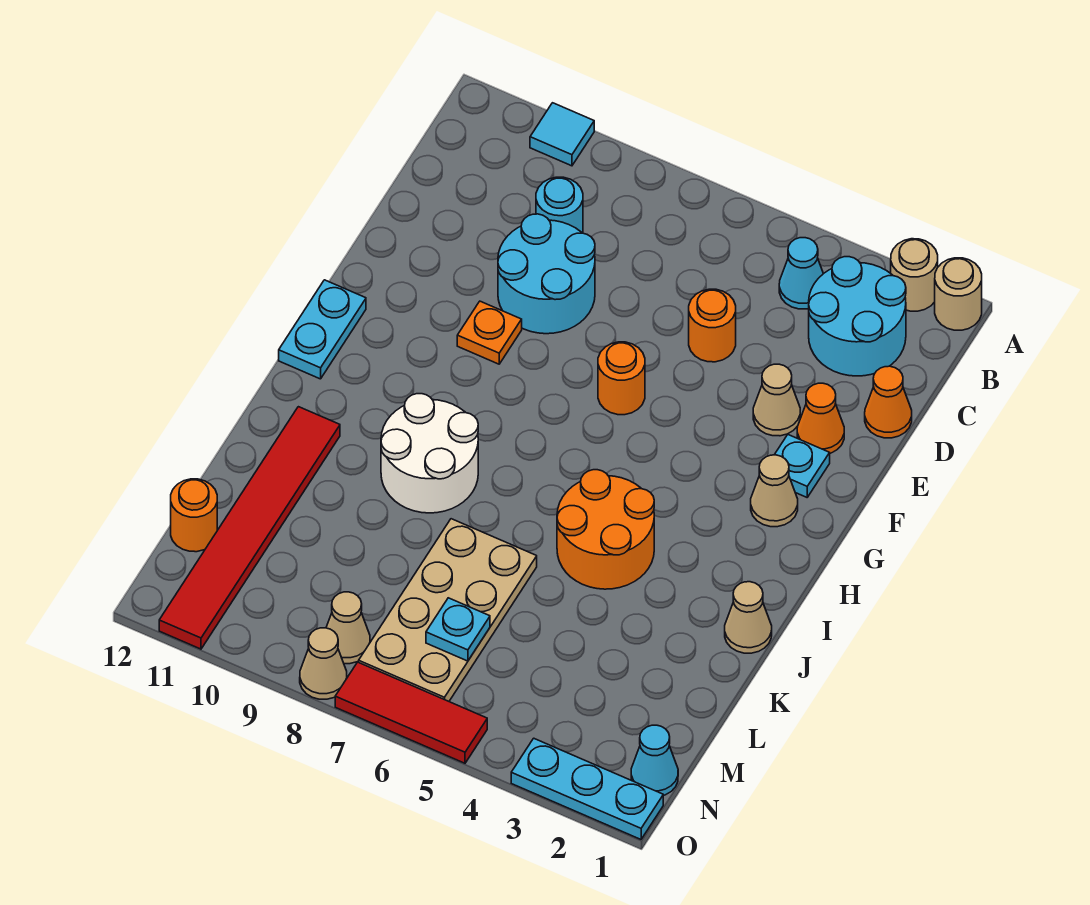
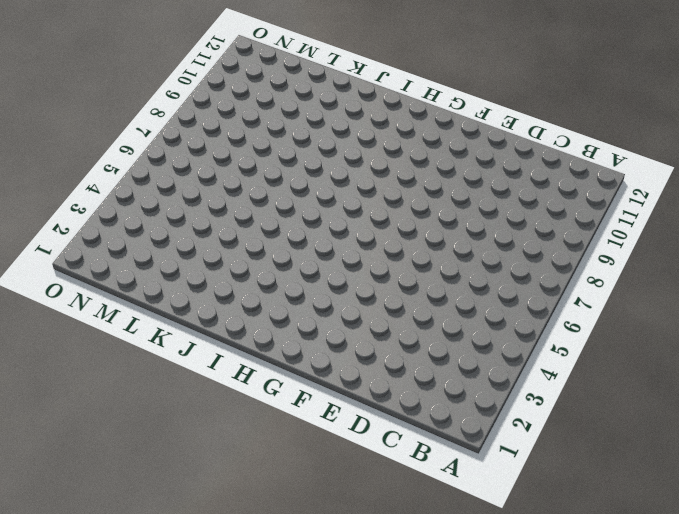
none -> tan 1x1 round brick [935,258,982,330]
none -> tan 1x1 round brick [891,239,938,311]
none -> cyan 1x1 tile [530,103,594,166]

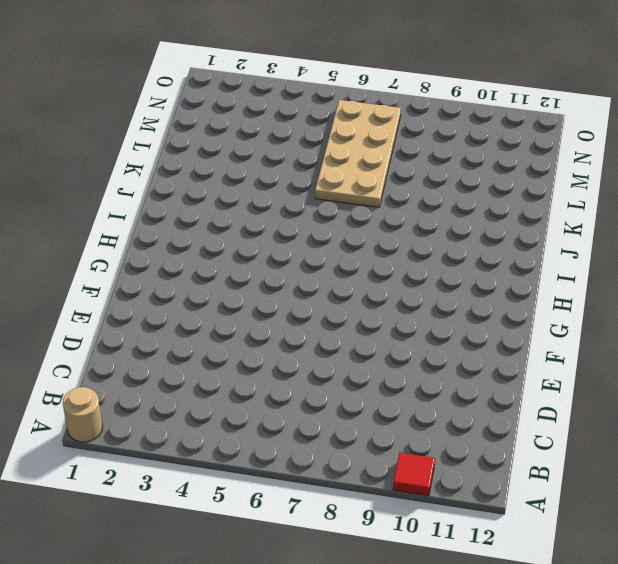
red 1x1 tile [393,453,435,496] -> cyan 1x1 tile [530,103,594,166]
none -> tan 1x1 round brick [891,239,938,311]
none -> cyan 2x2 round brick [809,257,906,376]
none -> cyan 1x1 cone [779,238,823,309]

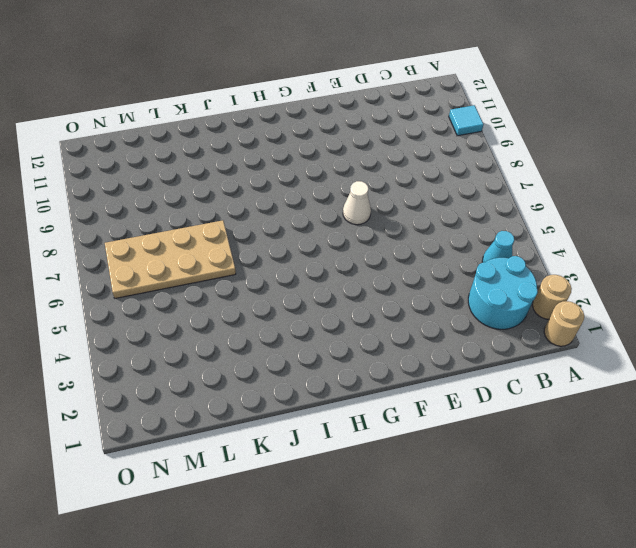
white 1x1 cone [343,181,371,225] -> none
none -> cyan 1x1 round brick [536,177,583,233]
none -> orange 1x1 cone [865,366,912,438]
none -> orange 1x1 round brick [689,289,736,362]

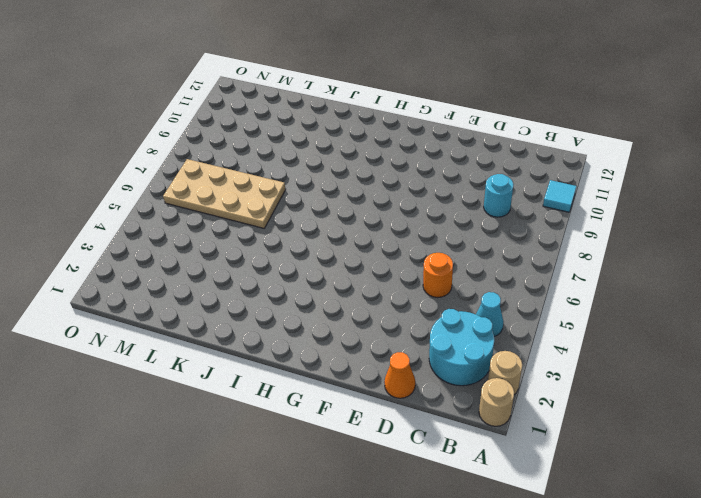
none -> cyan 2x2 round brick [498,214,595,334]
none -> orange 1x1 cone [797,383,844,453]
none -> tan 1x1 cone [753,364,800,436]

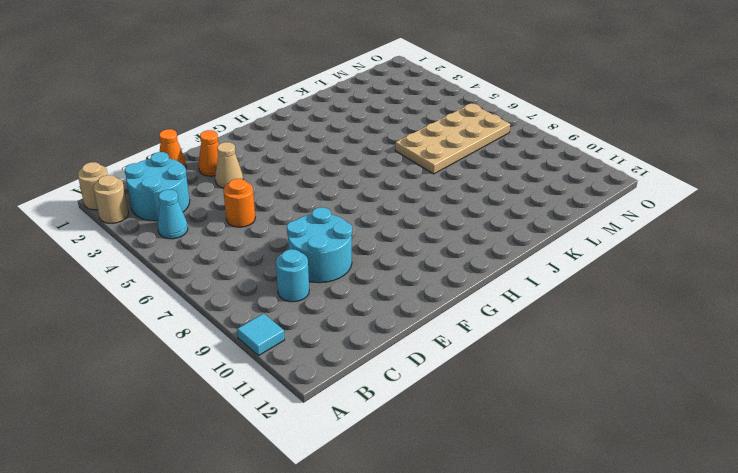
none -> cyan 1x1 plate [775,435,830,497]
none -> orange 1x1 round brick [598,342,645,415]
none -> orange 1x1 plate [457,301,522,364]

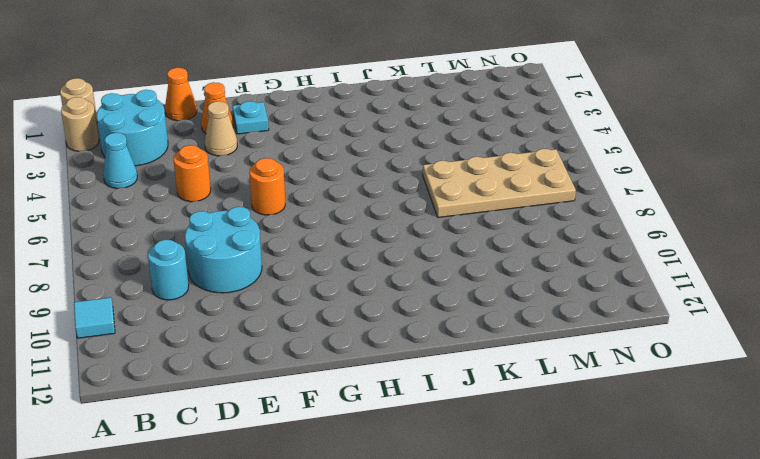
none -> orange 1x1 plate [457,301,522,364]
none -> tan 1x1 cone [751,455,798,527]
none -> cyan 1x2 plate [279,280,366,379]

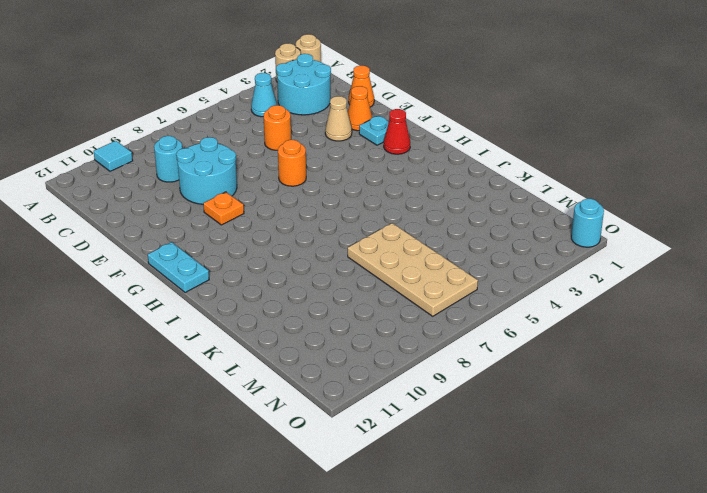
red 1x1 cone [384,109,410,154] -> tan 1x1 cone [751,455,798,527]
cyan 1x1 round brick [571,199,604,247] -> cyan 1x3 plate [511,738,663,839]
none -> orange 2x2 round brick [557,470,654,589]
none -> white 2x2 round brick [381,394,478,513]
none -> tan 1x1 cone [725,582,772,653]

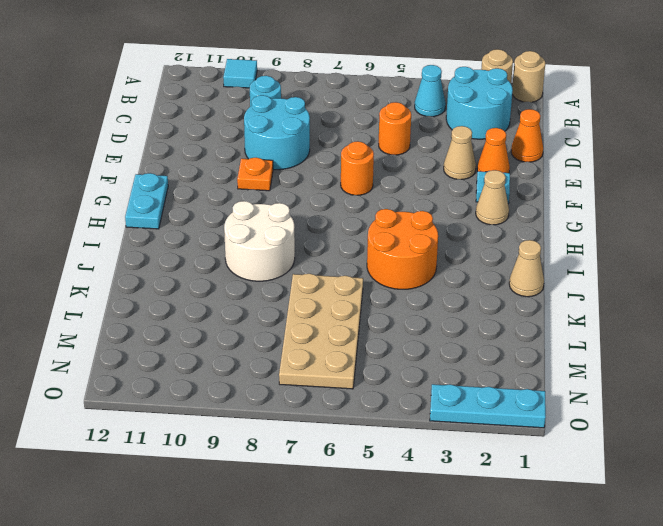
none -> red 1x6 tile [159,407,340,649]
none -> orange 1x1 round brick [171,479,217,552]
none -> cyan 1x1 cone [631,725,678,795]

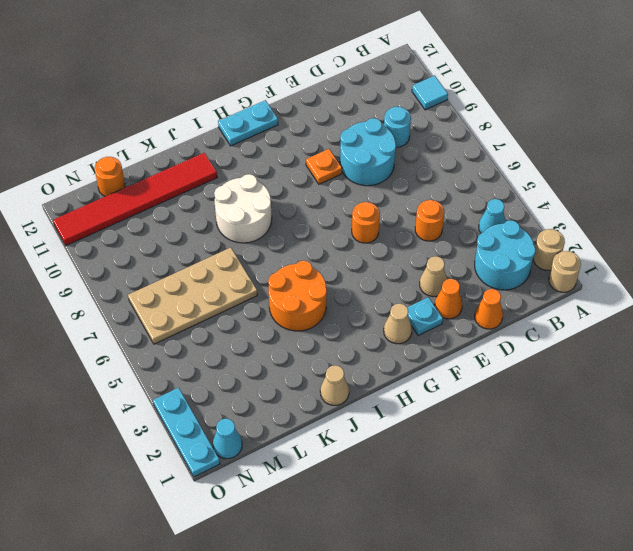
none -> tan 1x1 cone [326,592,370,664]
none -> red 1x3 tile [335,662,487,763]
none -> tan 1x1 cone [300,628,347,699]

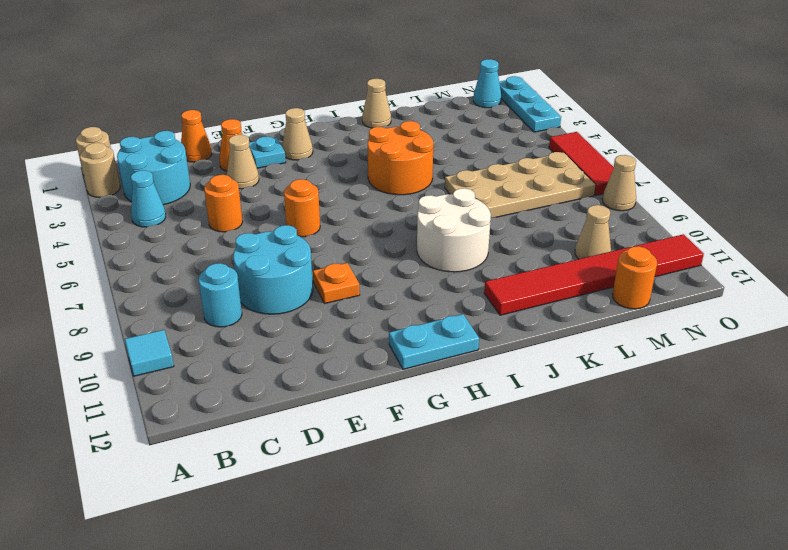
tan 1x1 cone [575,205,611,259] -> tan 1x1 cone moved to [326,592,370,664]
none -> cyan 1x1 plate [426,598,490,661]

